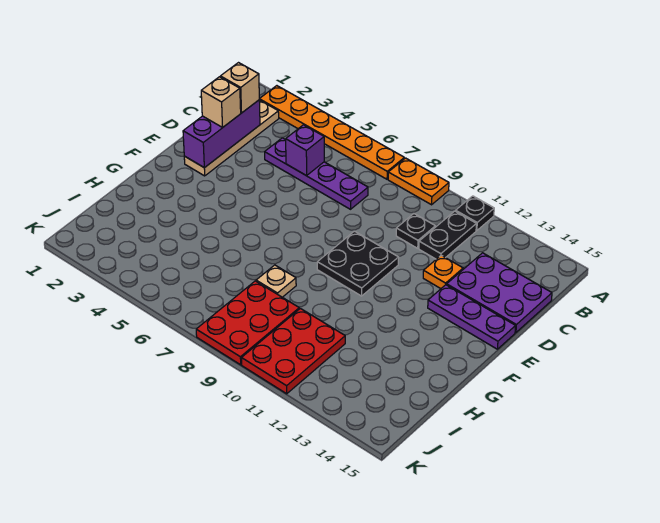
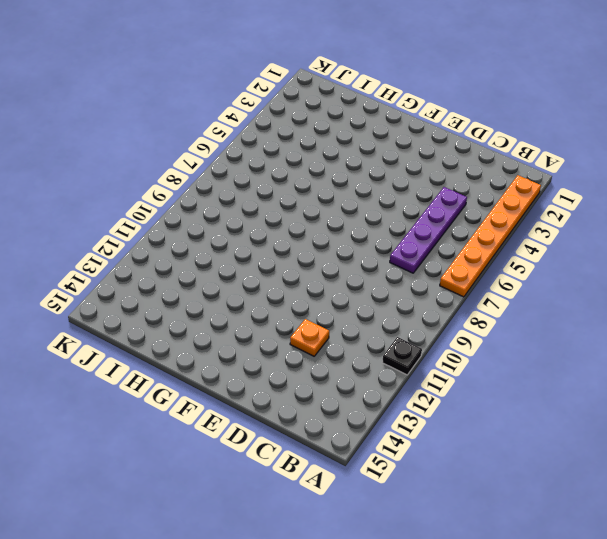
none -> orange 1x2 plate [388,158,449,205]
none -> tan 1x4 plate [184,100,279,176]
none -> black 1x2 plate [419,211,476,259]

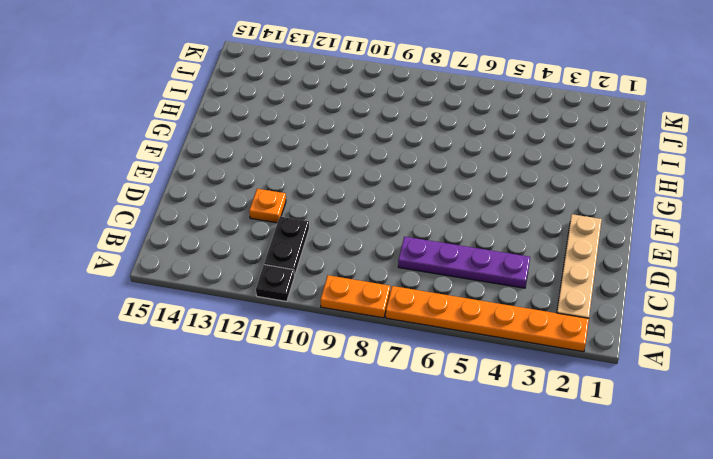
none -> black 1x1 plate [396,214,435,248]
none -> purple 2x3 plate [447,253,552,333]
none -> black 2x2 plate [317,231,399,296]

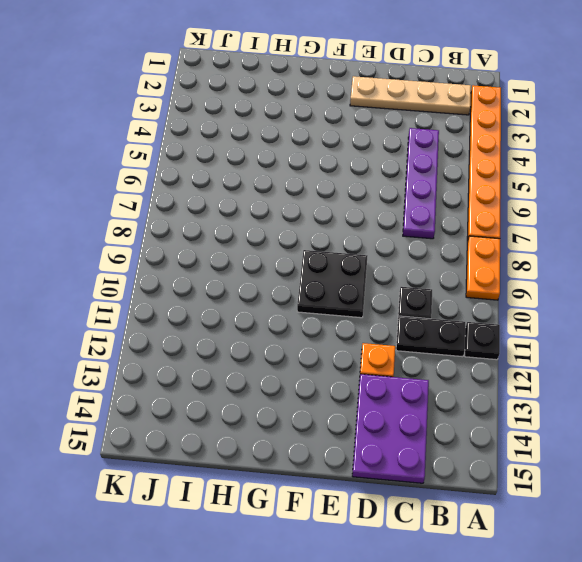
none -> purple 1x3 plate [428,285,516,349]
none -> tan 1x1 plate [256,265,296,297]
none -> red 2x3 plate [196,281,299,365]

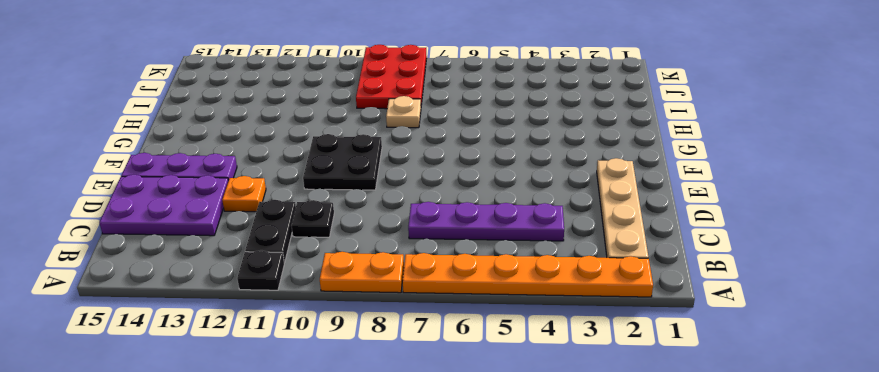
none -> red 2x3 plate [242,308,345,394]
none -> purple 1x3 brick [183,100,260,168]
none -> purple 1x1 brick [286,125,324,176]

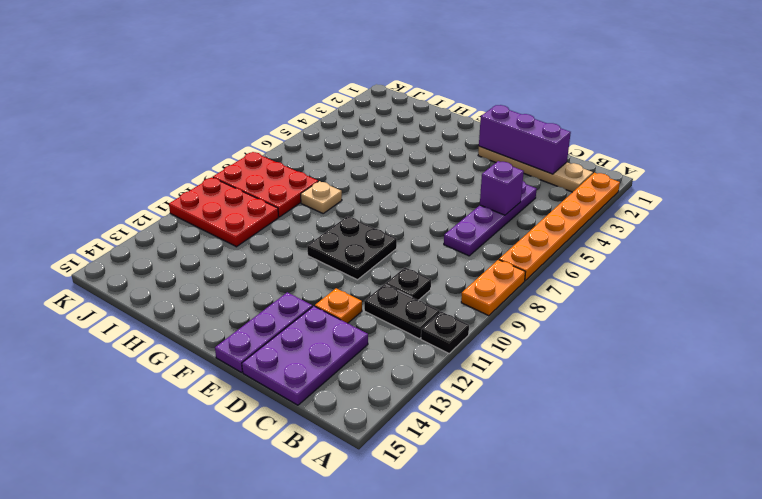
none -> tan 1x1 brick [220,63,259,113]
none -> tan 1x1 brick [201,77,241,127]

